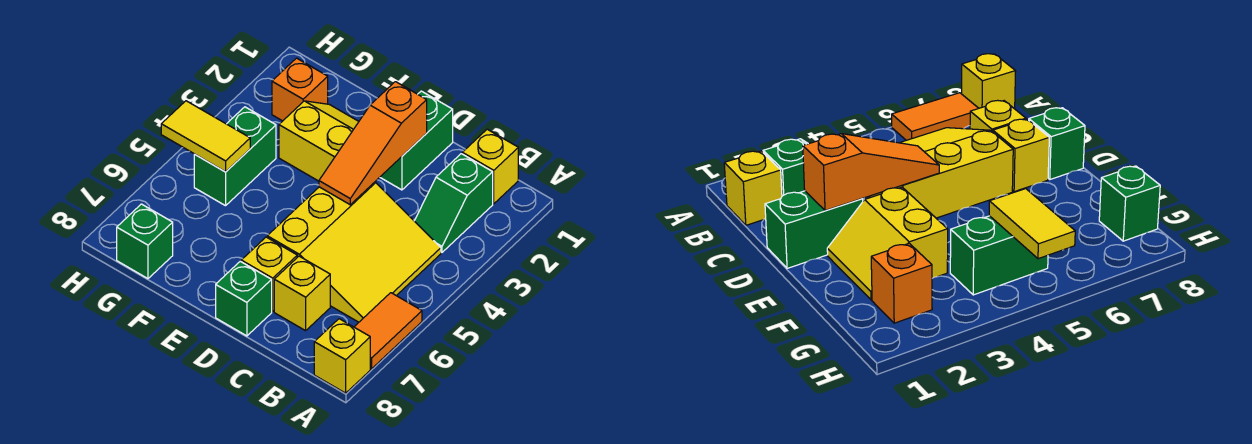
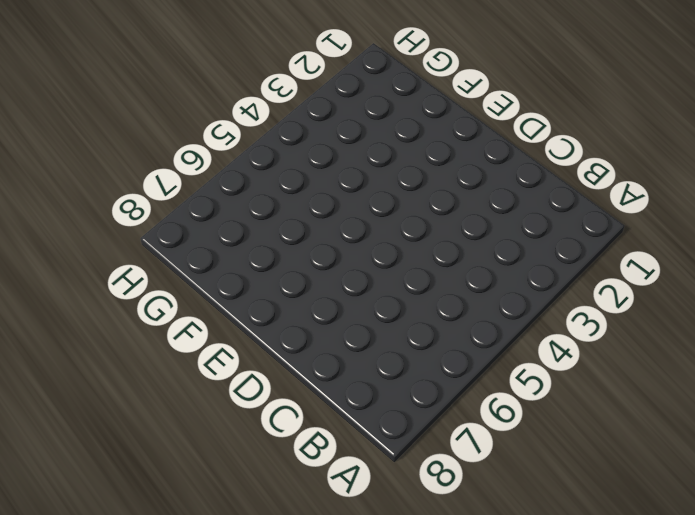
none -> orange 1x2 tile [355,293,422,369]
none -> yellow 1x1 brick [314,319,370,393]
none -> yellow 1x1 brick [462,129,518,204]

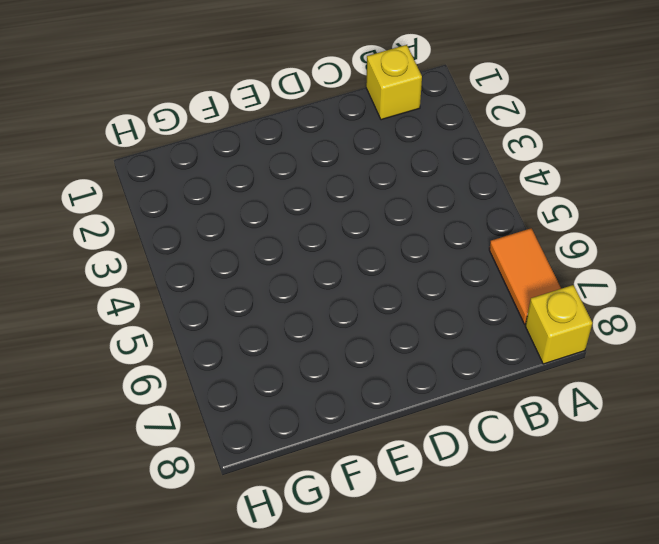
none -> green 1x2 slope [415,154,493,252]
none -> yellow 3x3 slope [267,182,441,322]
none -> yellow 1x1 brick [274,256,330,331]

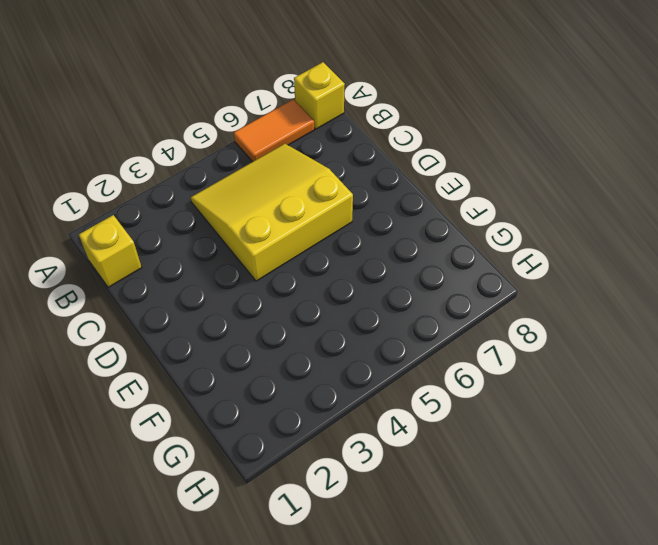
none -> green 1x2 slope [415,154,493,252]
none -> yellow 1x1 brick [274,256,330,331]
none -> green 1x2 brick [380,91,453,190]

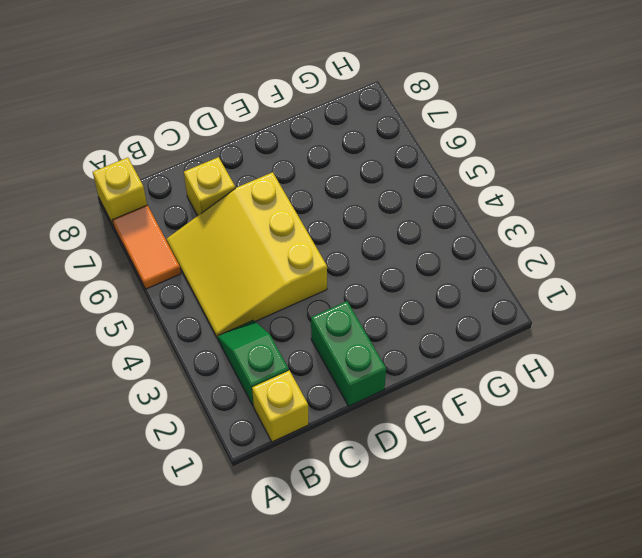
none -> yellow 1x1 brick [241,237,297,311]
none -> green 1x1 brick [216,261,272,336]
none -> yellow 2x2 slope [279,101,359,181]

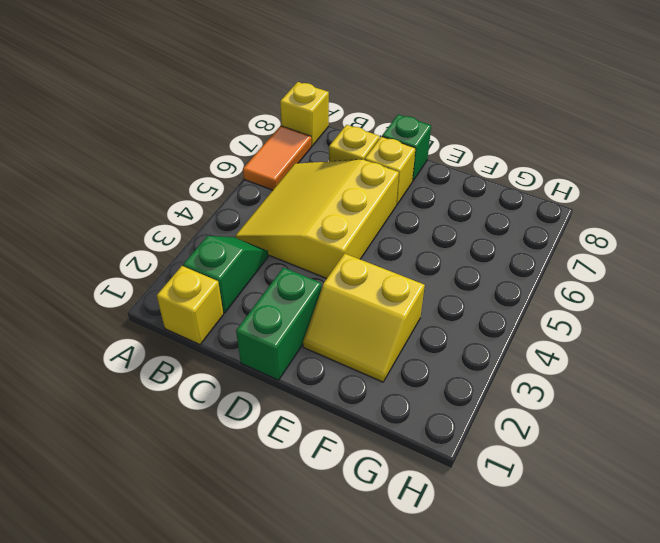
none -> orange 1x1 brick [272,58,328,121]
none -> green 1x2 brick [194,107,276,206]
none -> green 1x1 brick [117,204,173,279]

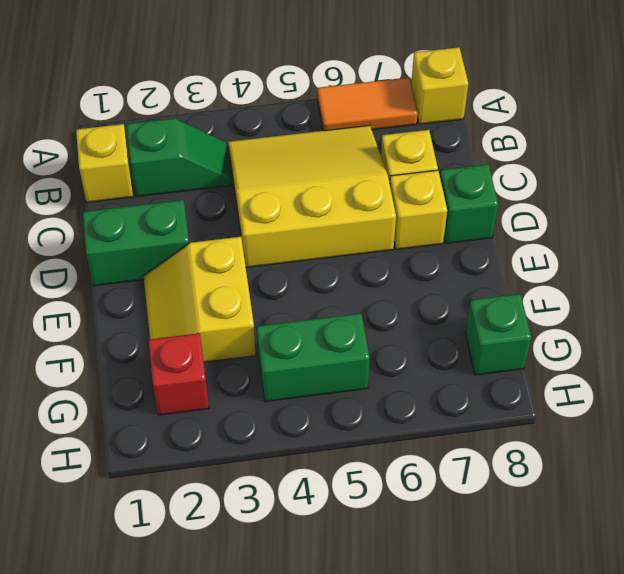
red 1x1 brick [148,333,209,415] -> orange 1x1 brick [272,58,328,121]
none -> orange 1x3 slope [319,82,427,205]
none -> yellow 1x2 tile [161,101,250,172]

